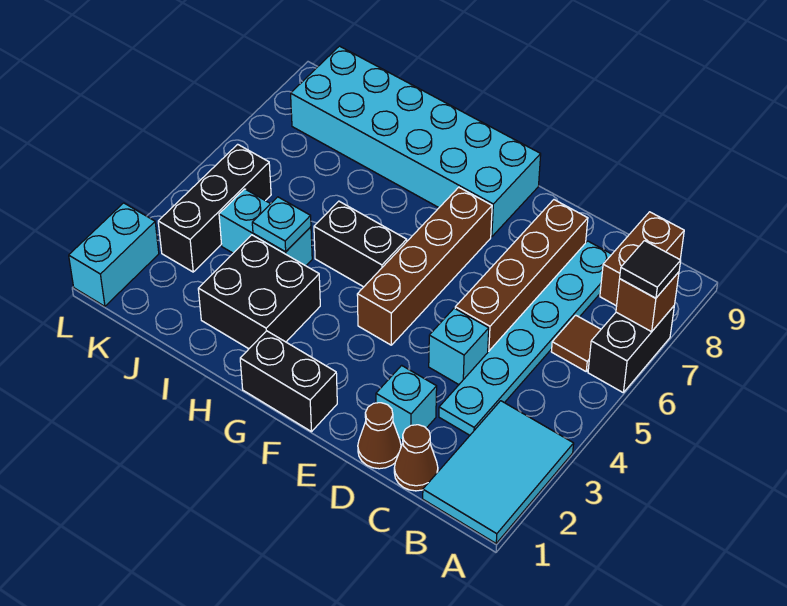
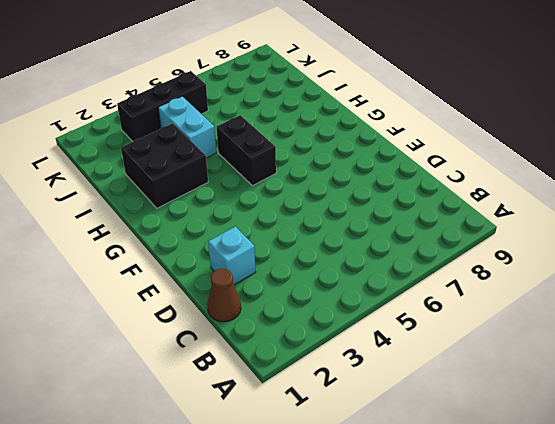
none -> cyan 2x3 tile [423,401,574,543]
none -> black 1x2 brick [588,306,674,392]
none -> brown 1x1 tile [551,315,601,371]

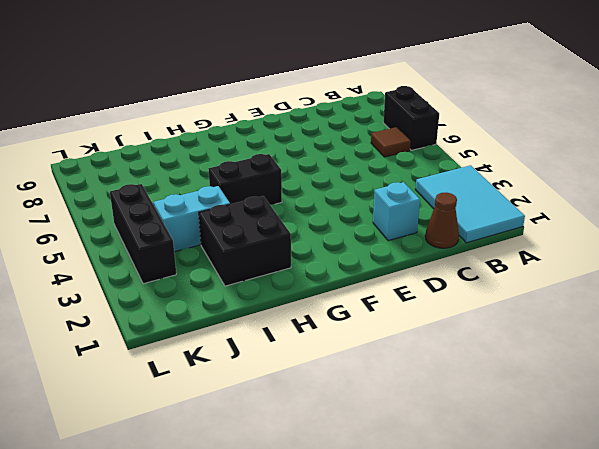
none -> brown 1x2 brick [600,212,684,306]
none -> cyan 1x6 plate [439,241,612,435]
none -> brown 1x1 cone [358,403,401,469]

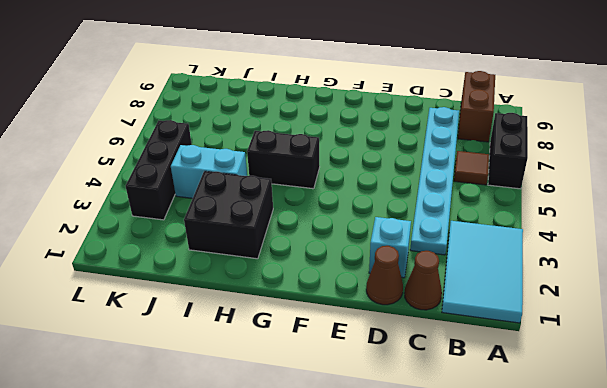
none -> cyan 1x1 brick [429,308,489,385]
none -> brown 1x4 brick [455,200,588,352]
none -> black 1x2 brick [240,331,337,432]

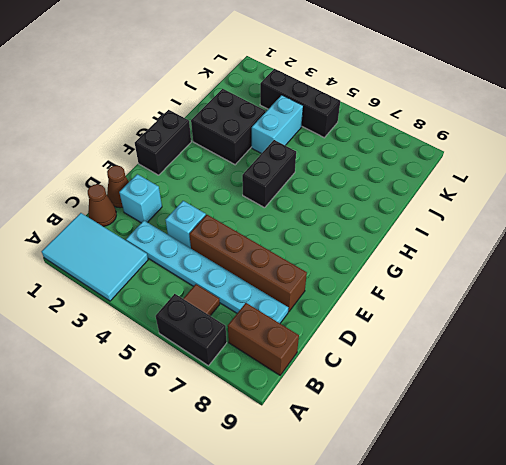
none -> brown 1x4 brick [357,187,492,345]
none -> cyan 2x6 brick [291,46,541,237]
none -> cyan 1x2 brick [69,203,159,306]

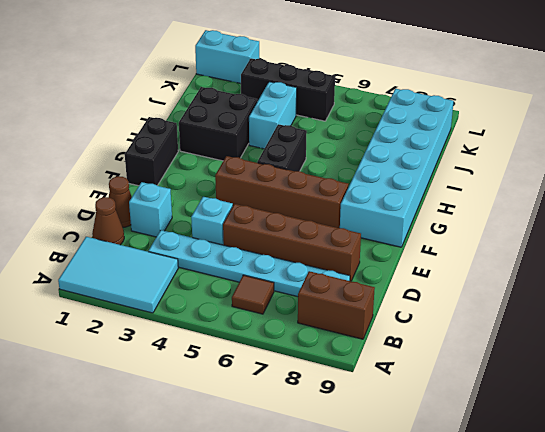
none -> black 1x2 brick [588,306,674,392]
none -> brown 1x1 brick [616,272,679,332]
none -> cyan 1x1 plate [252,197,311,252]

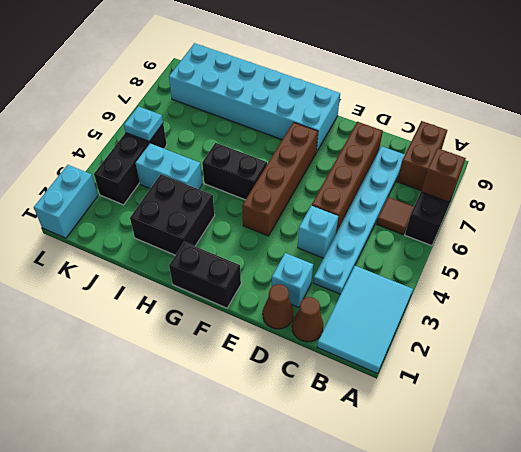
cyan 1x1 plate [124,106,163,141] -> cyan 1x1 plate moved to [252,197,311,252]
none -> black 1x1 tile [620,241,681,298]

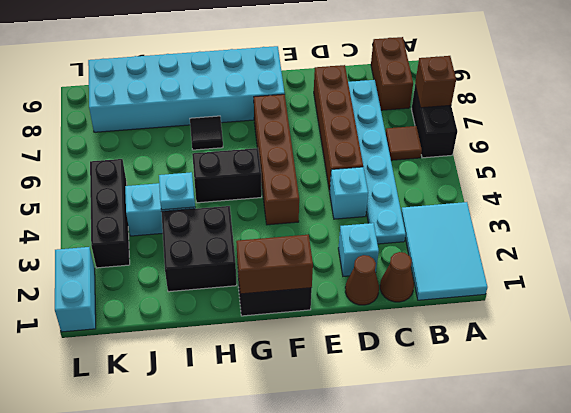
brown 1x2 brick [236,235,313,294] -> none
black 1x1 tile [190,116,223,150] -> black 1x1 tile moved to [620,241,681,298]

